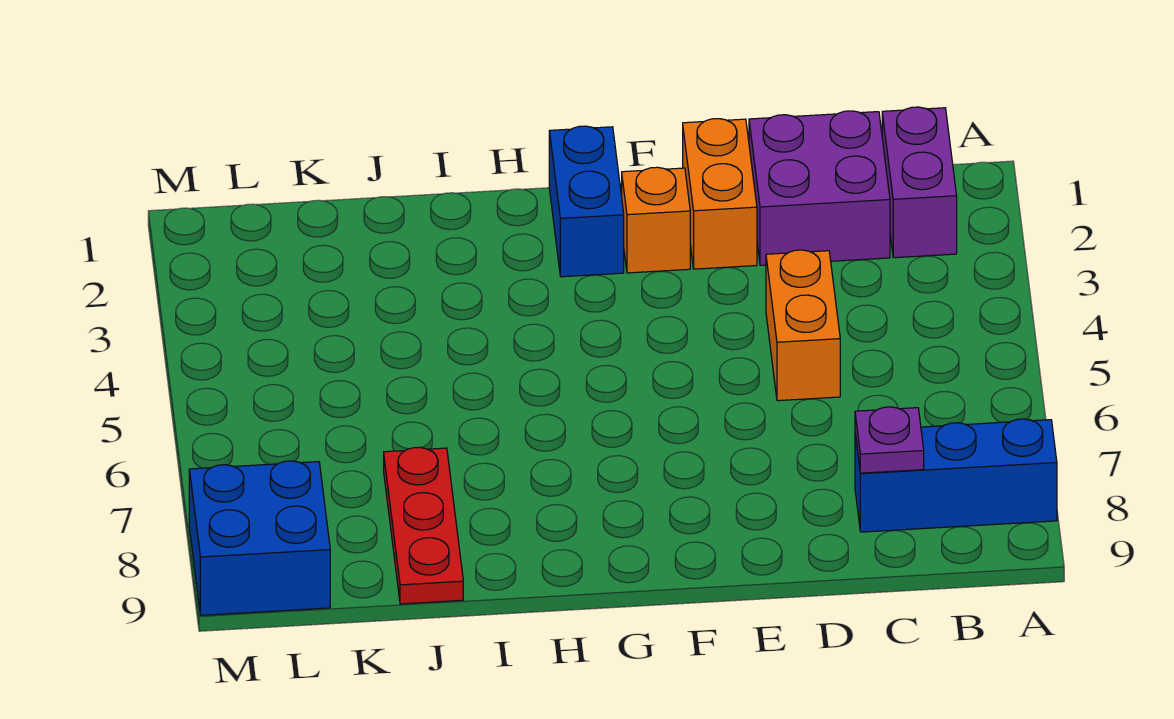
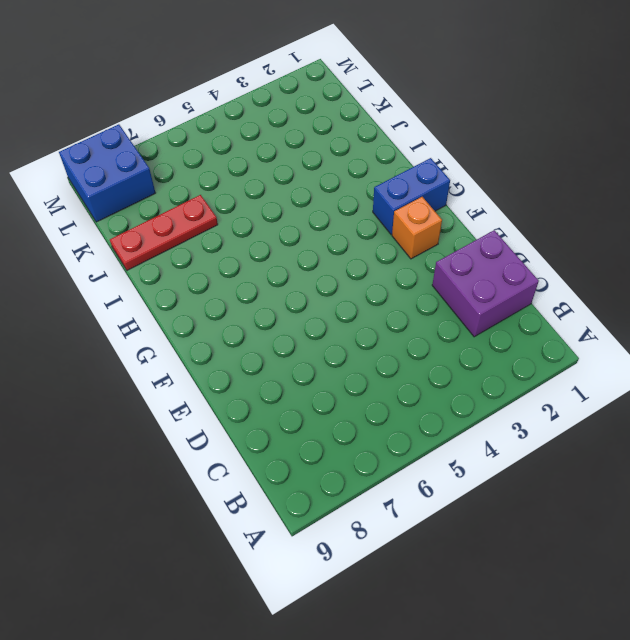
none -> blue 1x3 brick [855,419,1057,532]
none -> purple 1x2 brick [882,107,957,258]

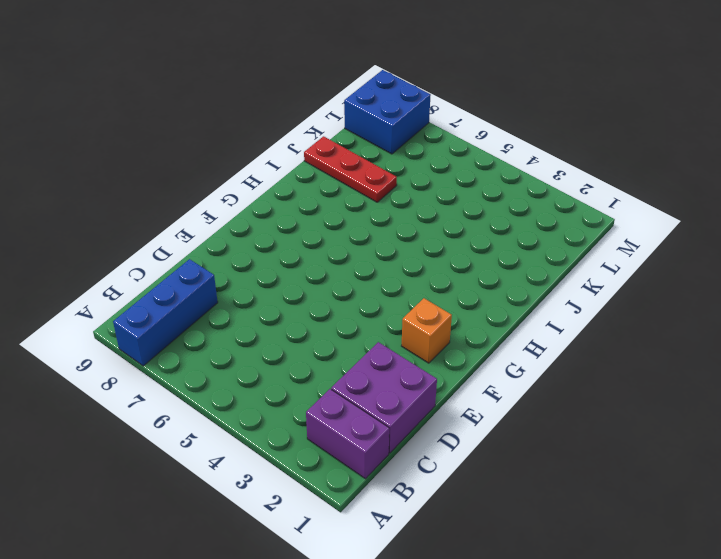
none -> orange 1x2 brick [766,250,840,401]
none -> orange 1x2 brick [683,119,757,269]

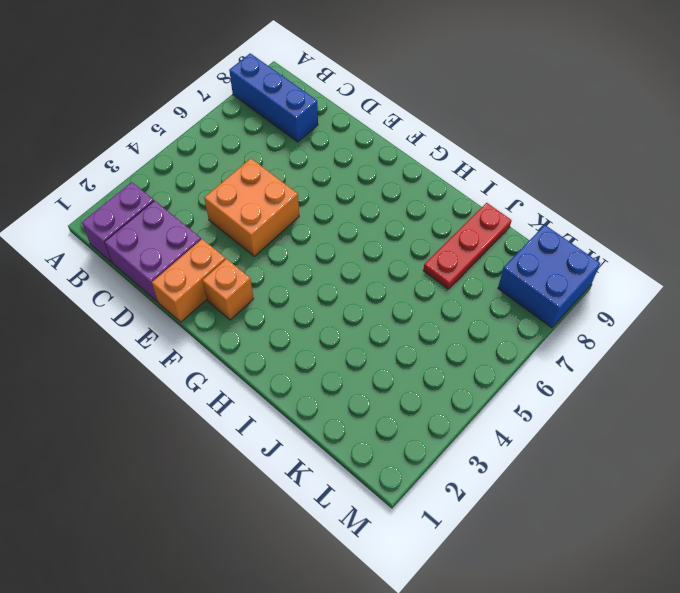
orange 2x2 brick [204,158,299,256] -> orange 1x2 brick [766,250,840,401]
none -> blue 1x2 brick [549,126,624,277]
none -> purple 1x1 plate [855,407,924,473]

